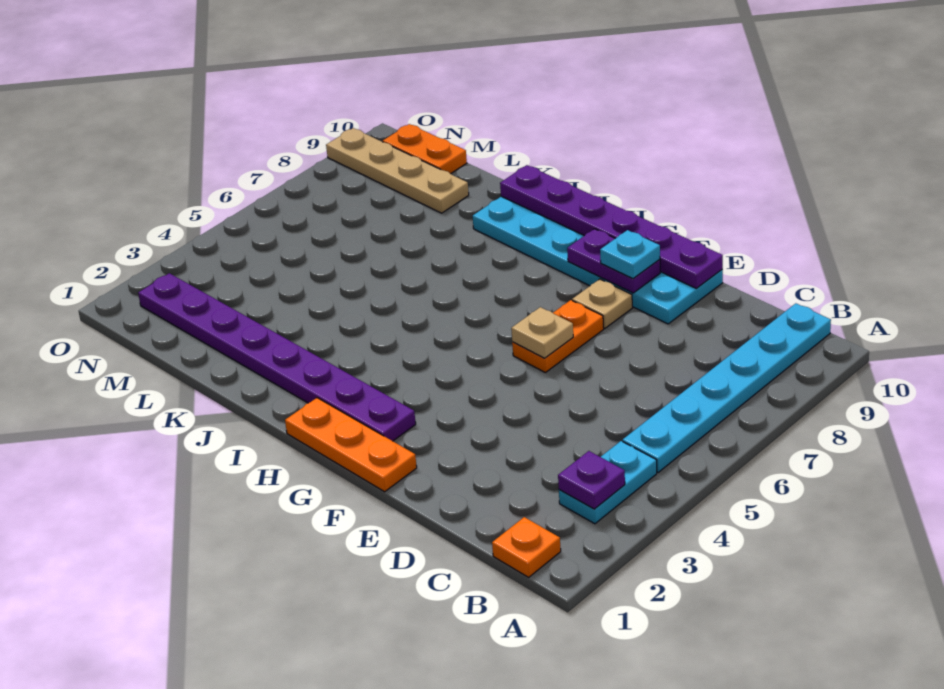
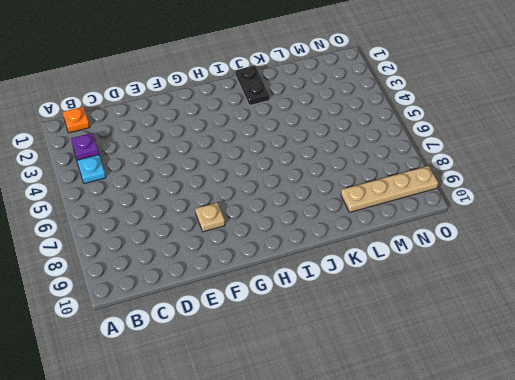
black 1x2 plate [236,65,269,106] -> purple 1x8 plate [138,273,416,441]
none -> cyan 1x6 plate [622,303,831,472]
none -> cyan 2x6 plate [473,196,723,324]
none -> orange 1x3 plate [285,398,417,492]

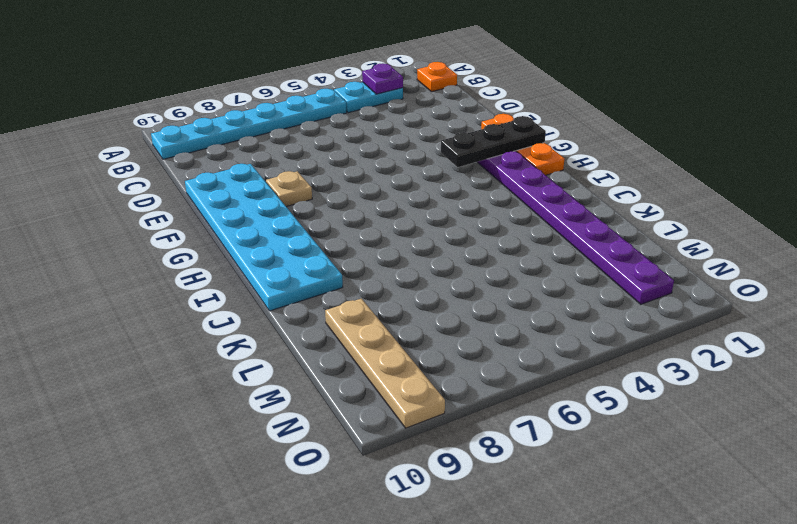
black 1x3 plate [441,116,546,167] -> none
none -> orange 1x2 plate [512,300,604,372]
none -> orange 1x2 plate [383,124,467,174]
none -> purple 1x6 plate [500,165,723,289]

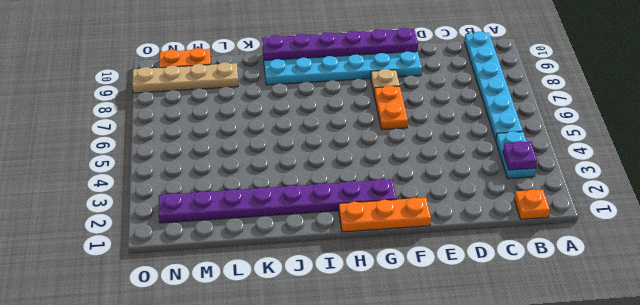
none -> tan 1x1 plate [511,307,573,358]
none -> purple 1x2 plate [567,229,660,293]
none -> cyan 1x1 plate [600,230,660,279]

